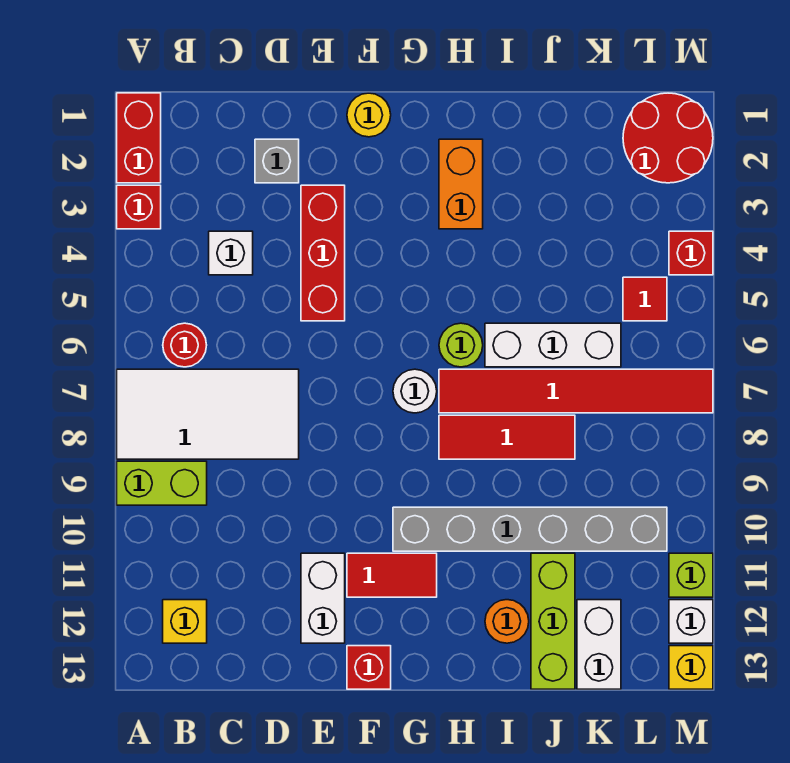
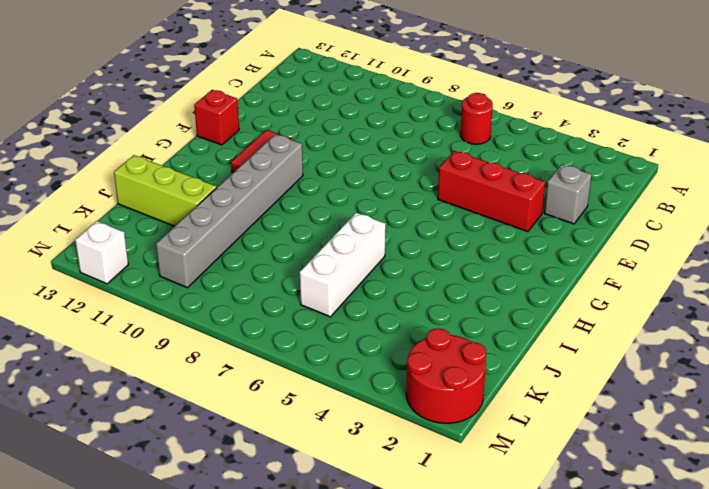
none -> red 1x2 brick [117,93,161,183]
none -> red 1x1 brick [117,185,161,229]
none -> white 2x4 tile [117,369,299,459]

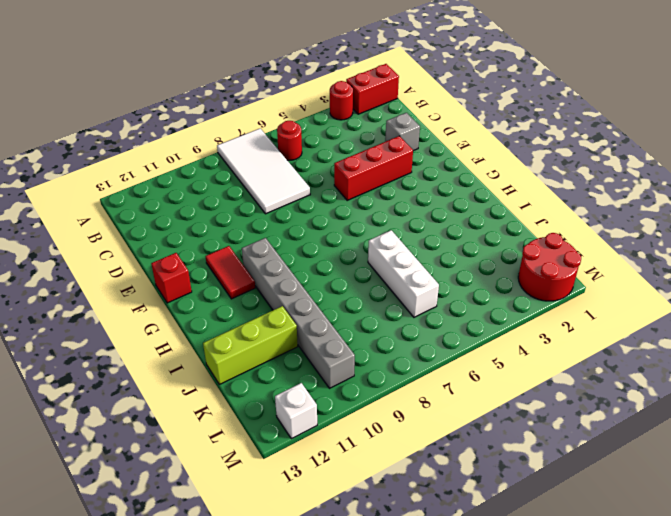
red 1x1 round brick [330,81,353,120] -> red 1x1 brick [117,185,161,229]
none -> lime 1x2 brick [117,461,207,505]
none -> yellow 1x1 brick [163,600,207,643]
none -> white 1x1 brick [209,231,253,275]

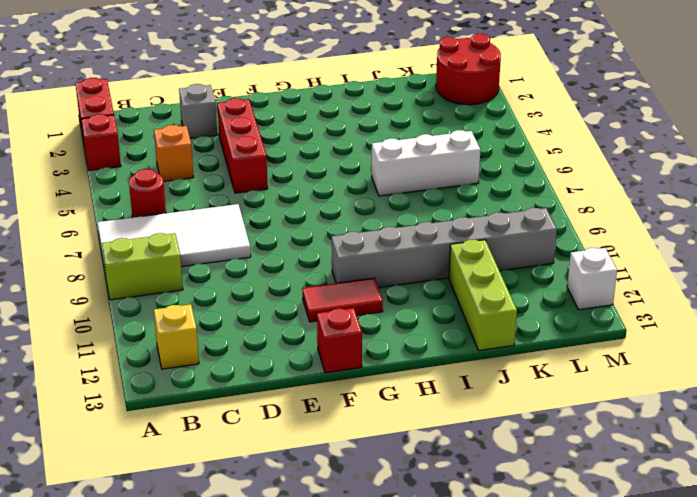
orange 1x1 brick [154,125,194,181] -> white 1x1 brick [209,231,253,275]
none -> white 1x2 brick [301,553,345,643]
none -> yellow 1x1 round brick [347,93,391,137]
none -> white 1x1 round brick [393,369,437,413]

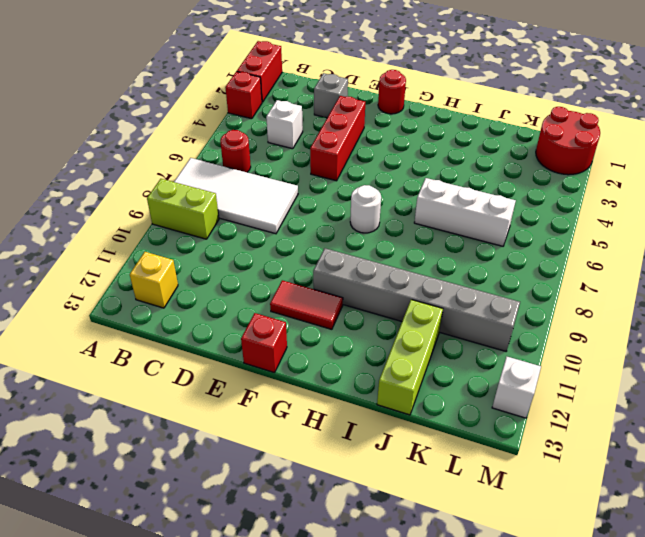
red 1x1 round brick [378,70,406,114] -> yellow 1x1 round brick [347,93,391,137]
none -> white 1x2 brick [301,553,345,643]
none -> orange 1x2 brick [439,139,483,229]
none -> lime 1x1 round brick [439,323,483,367]

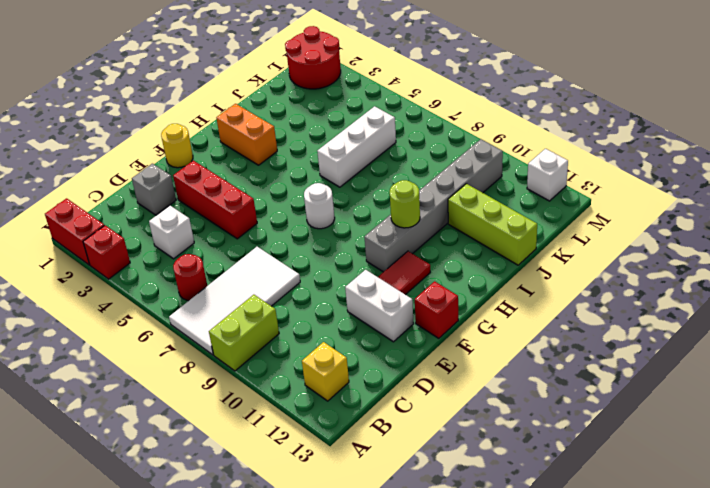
lime 1x1 round brick [390,180,420,228] -> lime 1x1 round brick moved to [439,323,483,367]
none -> red 1x6 tile [439,369,713,413]
none -> red 1x3 tile [439,415,575,459]
none -> orange 1x1 round brick [485,600,529,643]

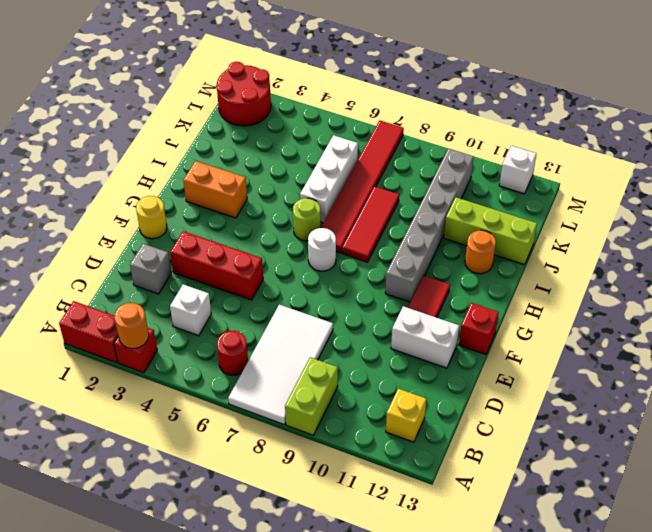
orange 1x1 round brick [115,303,149,349] -> none
none -> white 1x2 brick [577,600,621,689]
none -> red 1x1 tile [623,277,667,321]
none -> red 1x1 brick [669,231,713,275]

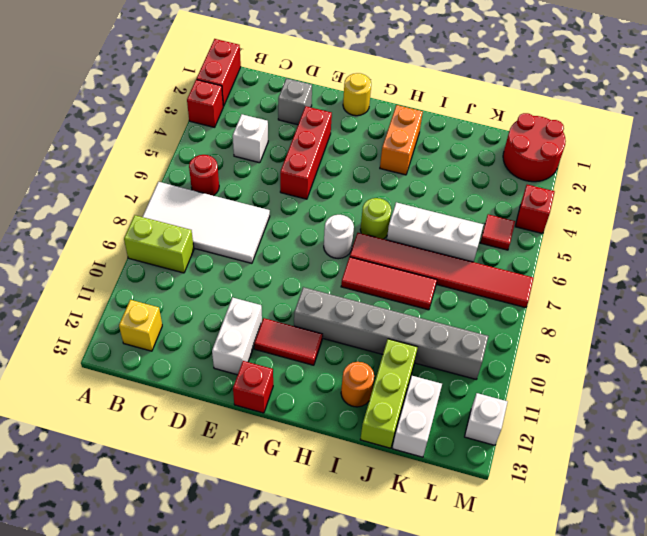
none -> lime 1x1 brick [669,553,713,597]
none -> yellow 1x1 brick [669,646,713,689]

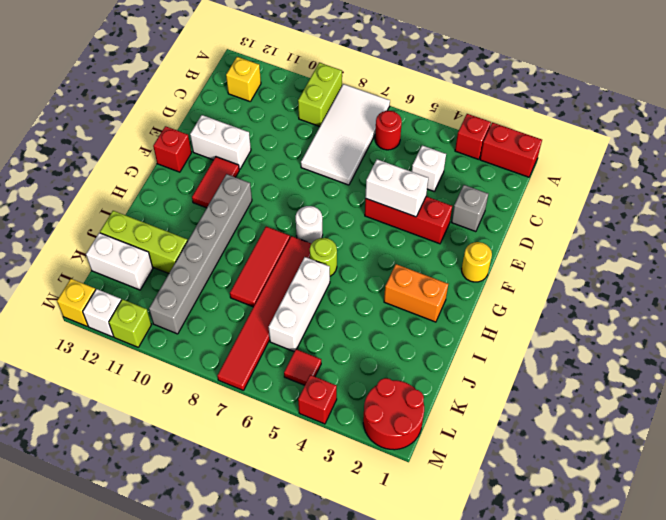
white 1x2 brick [365,159,428,217] -> none
none -> orange 1x1 round brick [485,600,529,643]

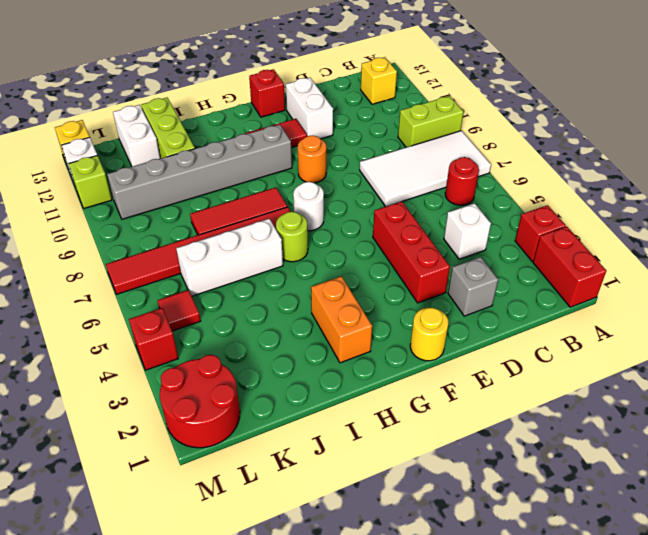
orange 1x1 round brick [298,136,326,183] -> orange 1x1 round brick moved to [485,600,529,643]

